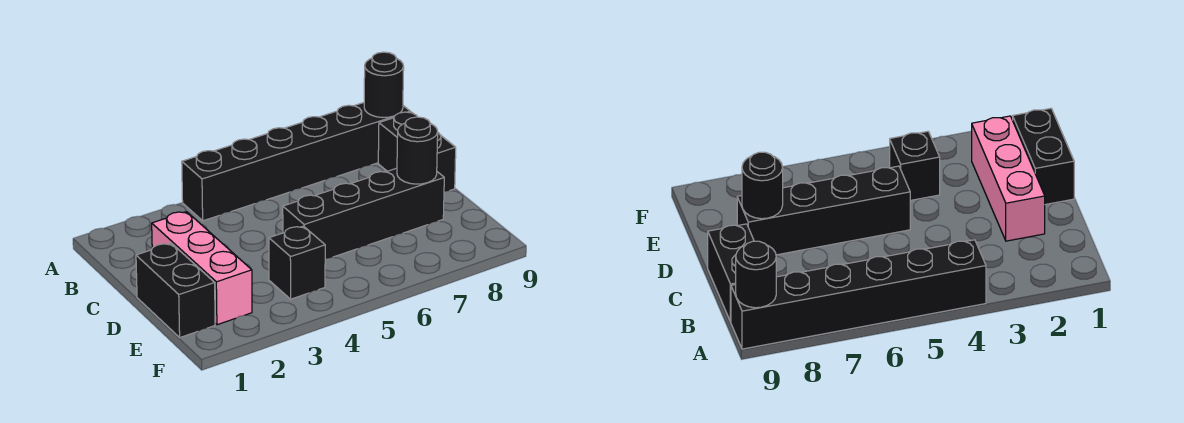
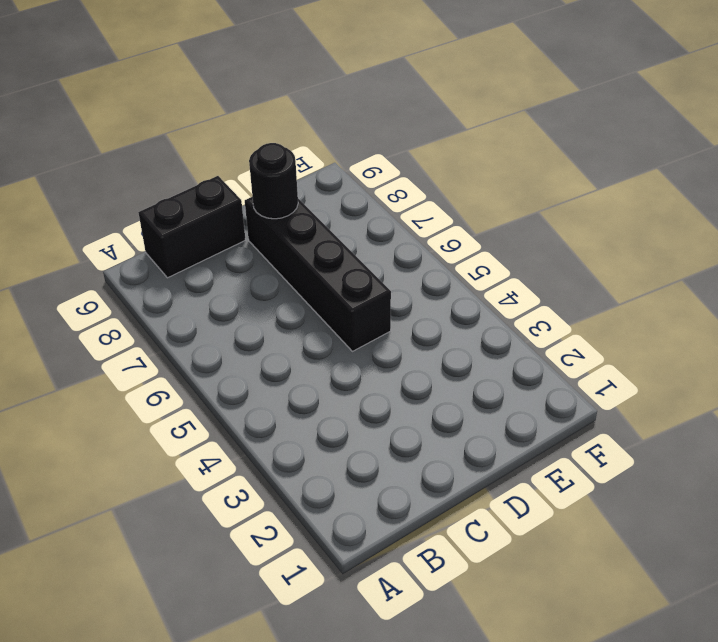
none -> black 1x6 brick [182,103,410,221]
none -> pink 1x3 brick [152,212,252,325]

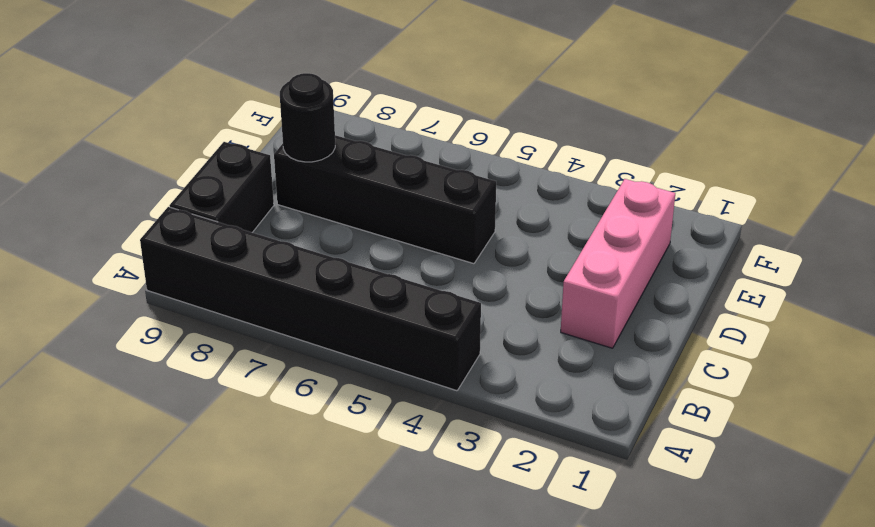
none -> black 1x2 brick [136,243,215,337]
none -> black 1x1 brick [269,226,325,299]

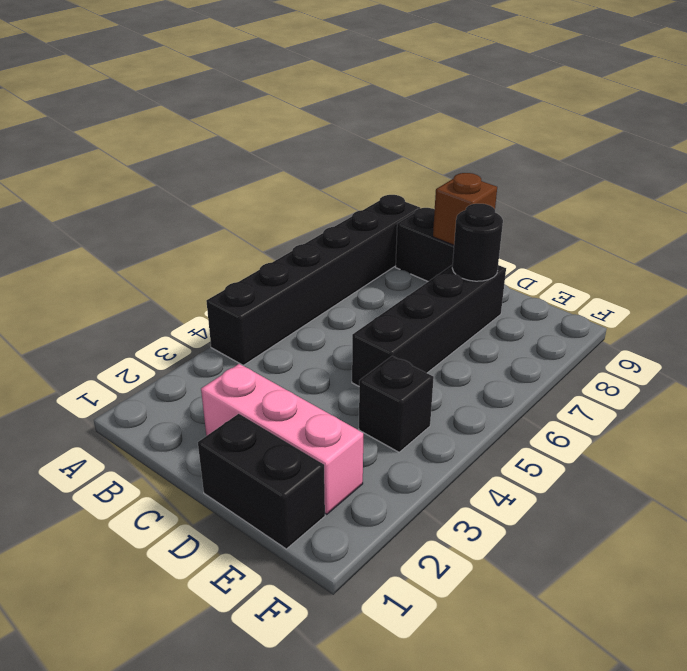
brown 1x1 brick [433,173,497,245] -> none
none -> black 1x1 round brick [364,52,404,118]

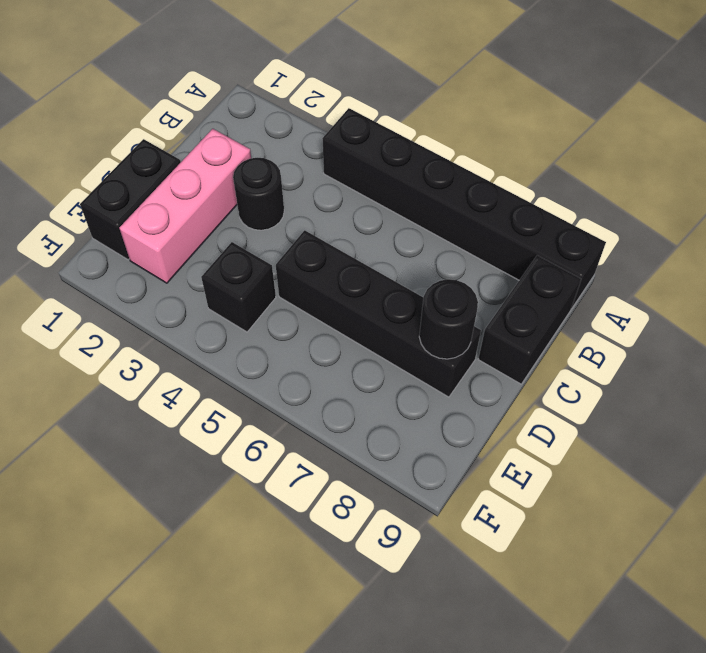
black 1x1 round brick [233,158,284,230] -> black 1x1 round brick moved to [364,52,404,118]

